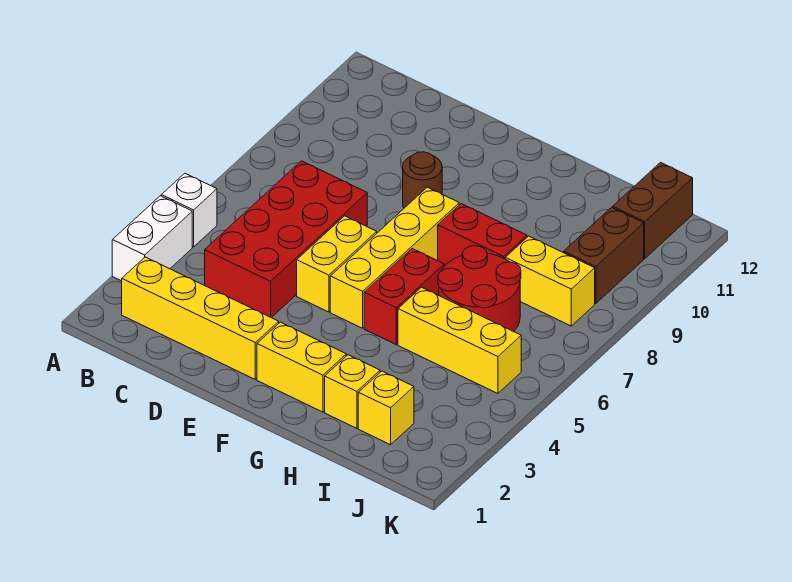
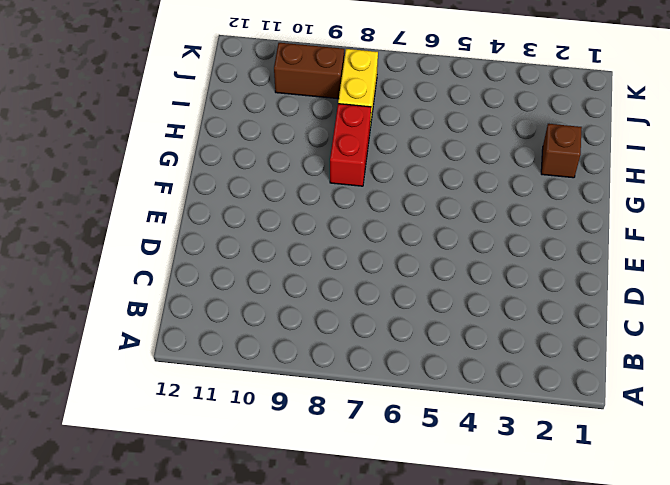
brown 1x1 brick [541,124,582,178] -> yellow 1x1 brick [325,355,380,428]
none -> white 1x2 brick [112,196,192,281]
none -> white 1x1 brick [161,173,217,247]
none -> yellow 1x4 brick [122,257,279,379]

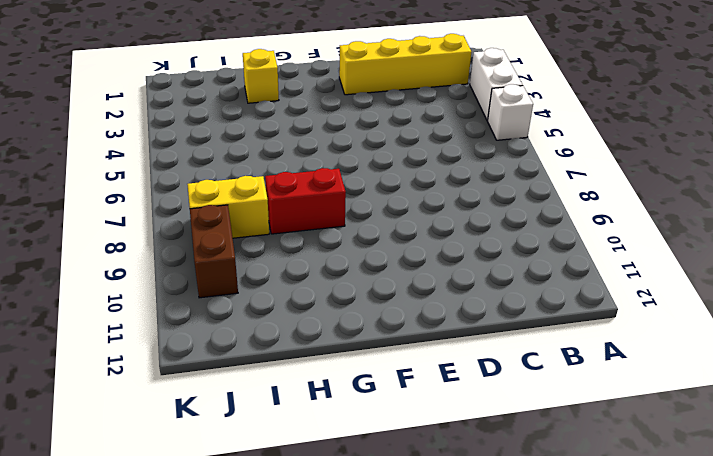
none -> red 2x4 brick [205,161,367,318]
none -> yellow 1x2 brick [297,216,377,312]
none -> brown 1x1 round brick [403,152,442,208]

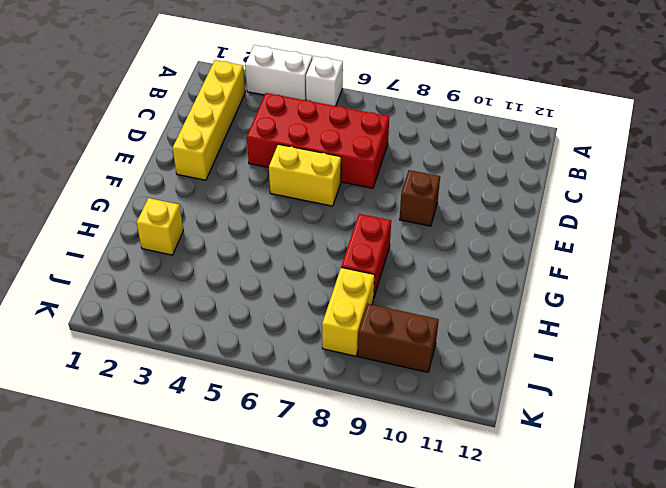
brown 1x1 brick [400,170,440,226] -> brown 1x1 round brick [403,152,442,208]
none -> yellow 1x2 brick [257,322,346,412]
none -> yellow 1x4 brick [330,187,459,328]
none -> red 1x2 brick [364,249,444,345]

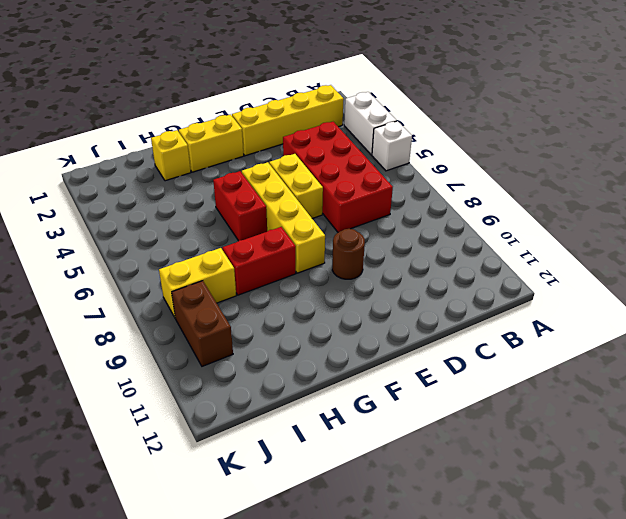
none -> yellow 1x3 brick [398,287,521,394]
none -> red 2x2 round brick [438,246,521,332]
none -> yellow 1x1 brick [358,371,414,445]

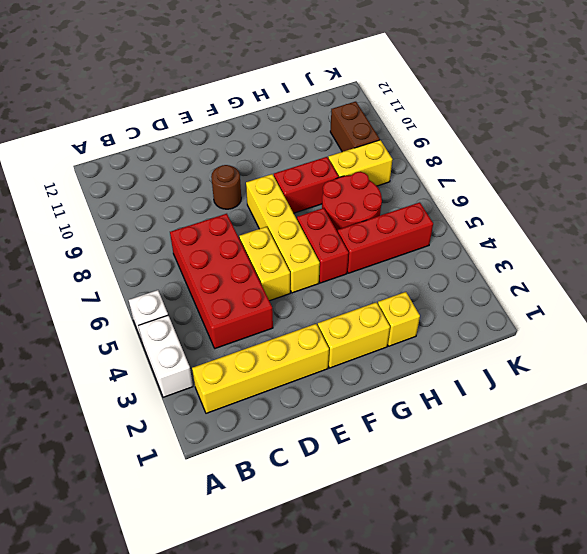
red 1x3 brick [338,202,433,273] -> yellow 1x3 brick [398,287,521,394]
none -> yellow 1x1 brick [358,371,414,445]
none -> brown 1x2 brick [613,163,693,258]

